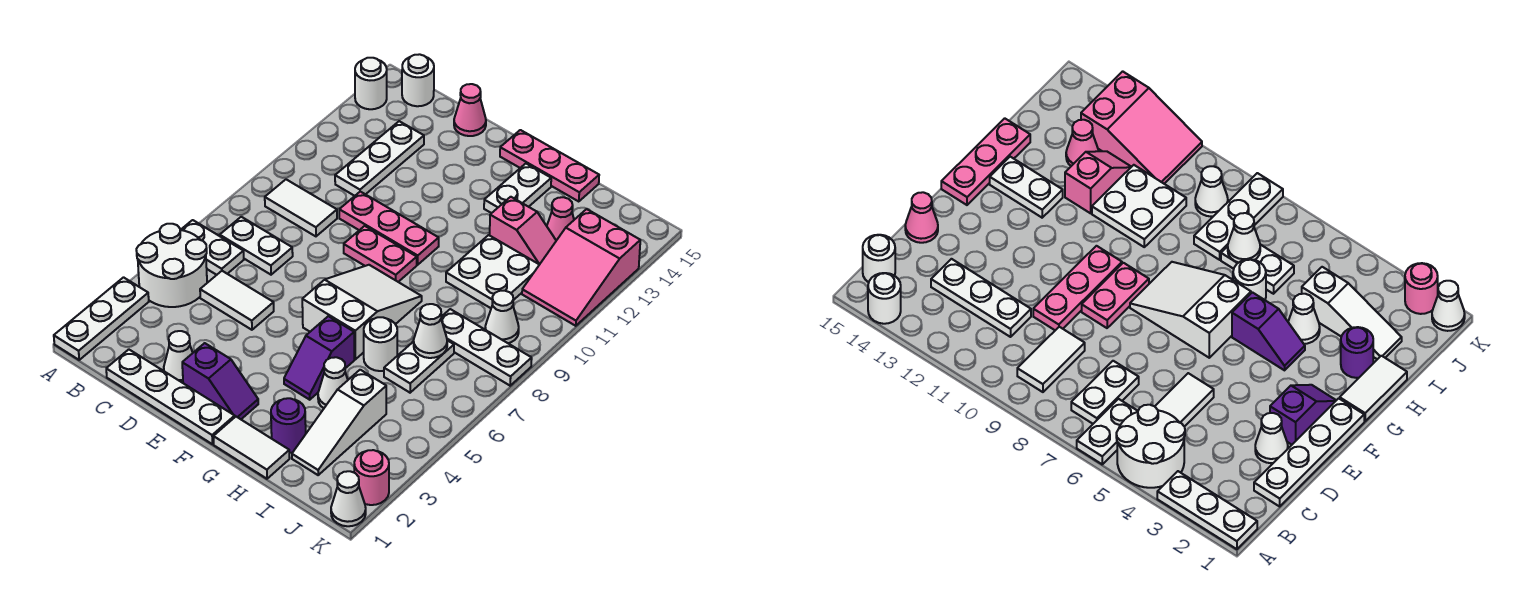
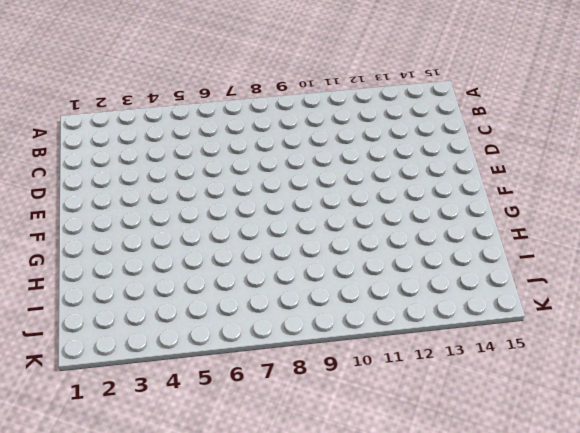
none -> white 1x3 plate [54,277,149,360]
none -> white 2x2 round brick [136,224,207,307]
none -> white 1x2 plate [181,220,244,275]
none -> white 1x1 round brick [355,58,387,109]

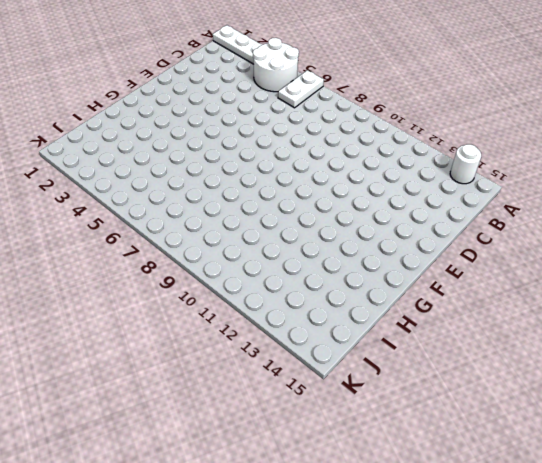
none -> white 1x2 plate [220,217,293,275]
none -> white 1x2 tile [265,180,337,236]
none -> white 1x1 round brick [402,54,434,106]
none -> white 1x4 plate [106,349,235,444]

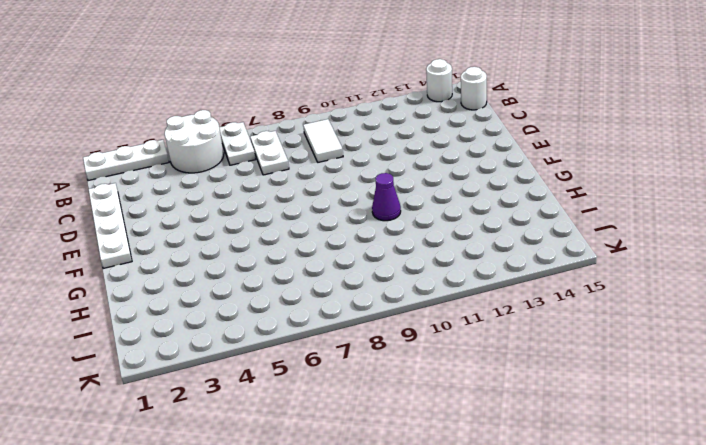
purple 1x1 cone [372,173,401,221] -> none
none -> white 1x2 tile [200,271,274,330]
none -> white 1x3 plate [335,121,424,196]
none -> white 1x1 cone [164,331,193,383]
none -> pink 1x3 plate [339,192,439,265]

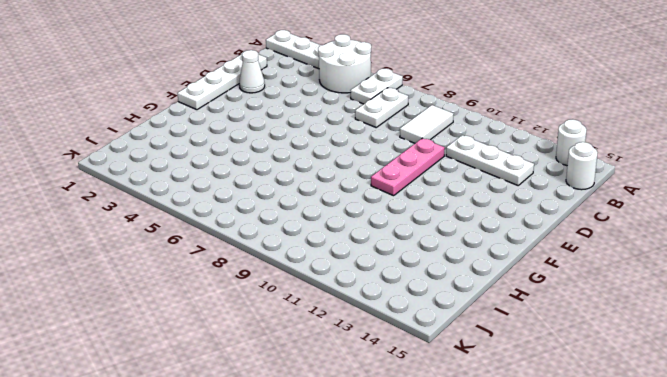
none -> white 1x2 tile [200,271,274,330]
none -> pink 1x1 cone [454,84,486,136]
none -> purple 1x2 slope [182,343,258,419]
none -> pink 1x2 plate [344,226,417,282]

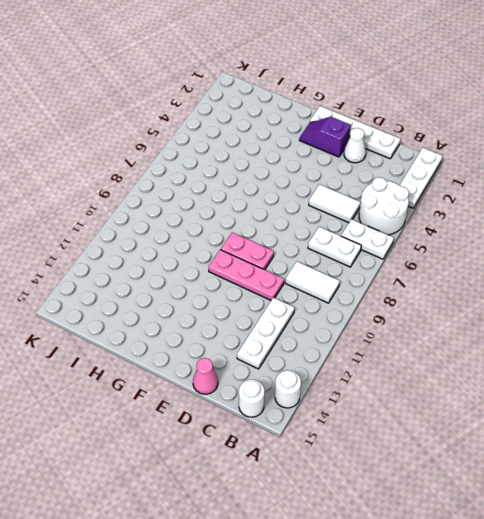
none -> white 2x3 slope [302,265,422,359]
none -> pink 1x3 plate [500,130,599,202]
none -> white 1x2 tile [213,417,290,479]
none -> purple 1x2 slope [284,316,354,400]

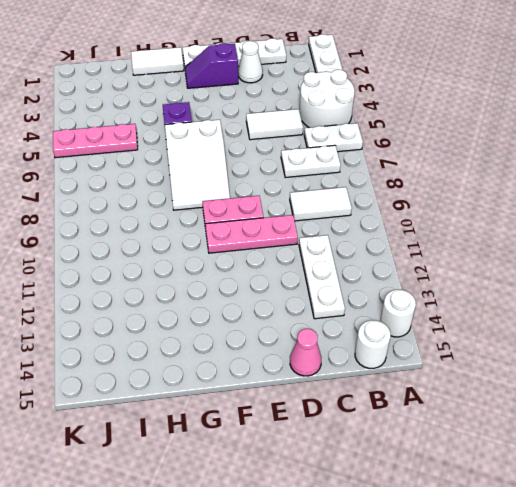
pink 1x3 plate [53,124,138,158] -> pink 1x3 plate moved to [500,130,599,202]
none -> white 1x2 plate [484,164,551,213]
none -> purple 1x1 round brick [271,398,306,453]
none -> white 1x1 cone [318,357,348,408]
none -> white 1x1 round brick [364,317,397,371]

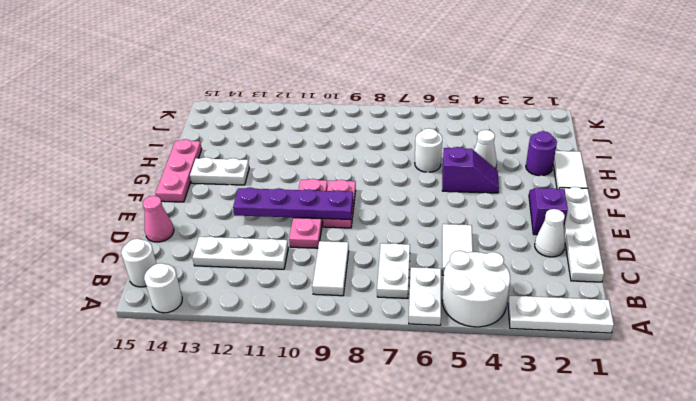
purple 1x4 plate [233,187,353,220] -> none
none -> white 2x3 slope [302,265,422,359]
none -> white 2x2 plate [446,235,539,308]
none -> pink 1x2 slope [490,197,556,264]
none -> white 1x3 slope [292,370,386,475]

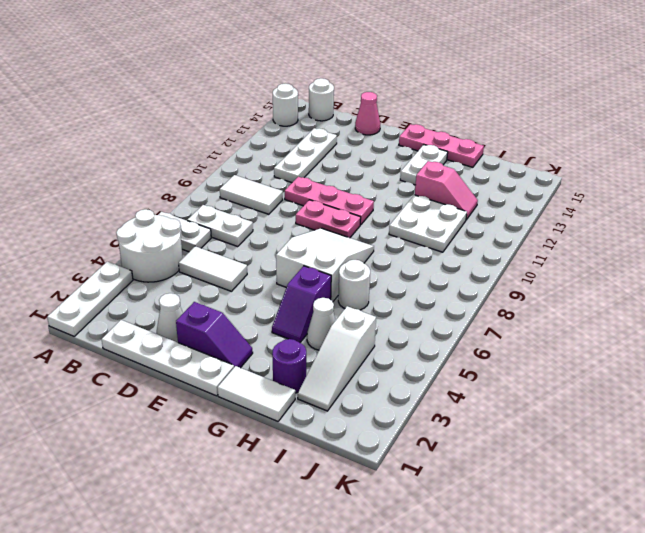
none -> white 1x2 plate [384,340,454,393]
none -> white 1x3 plate [441,309,532,386]
none -> pink 1x1 cone [547,197,574,241]
none -> white 1x1 cone [485,291,519,343]

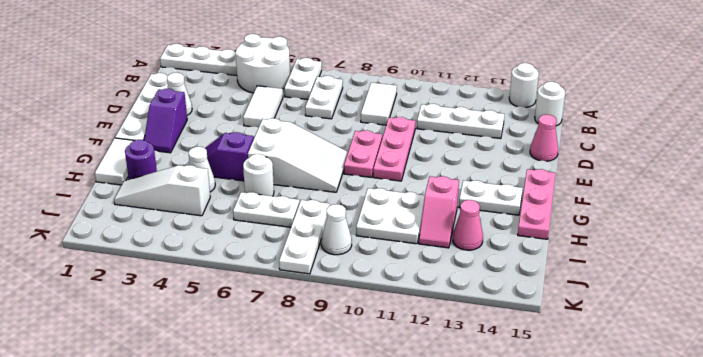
none -> pink 2x3 slope [522,209,640,326]
none -> white 1x1 cone [331,471,366,526]
none -> pink 1x1 round brick [354,450,389,505]
none -> white 1x1 cone [414,304,447,358]

